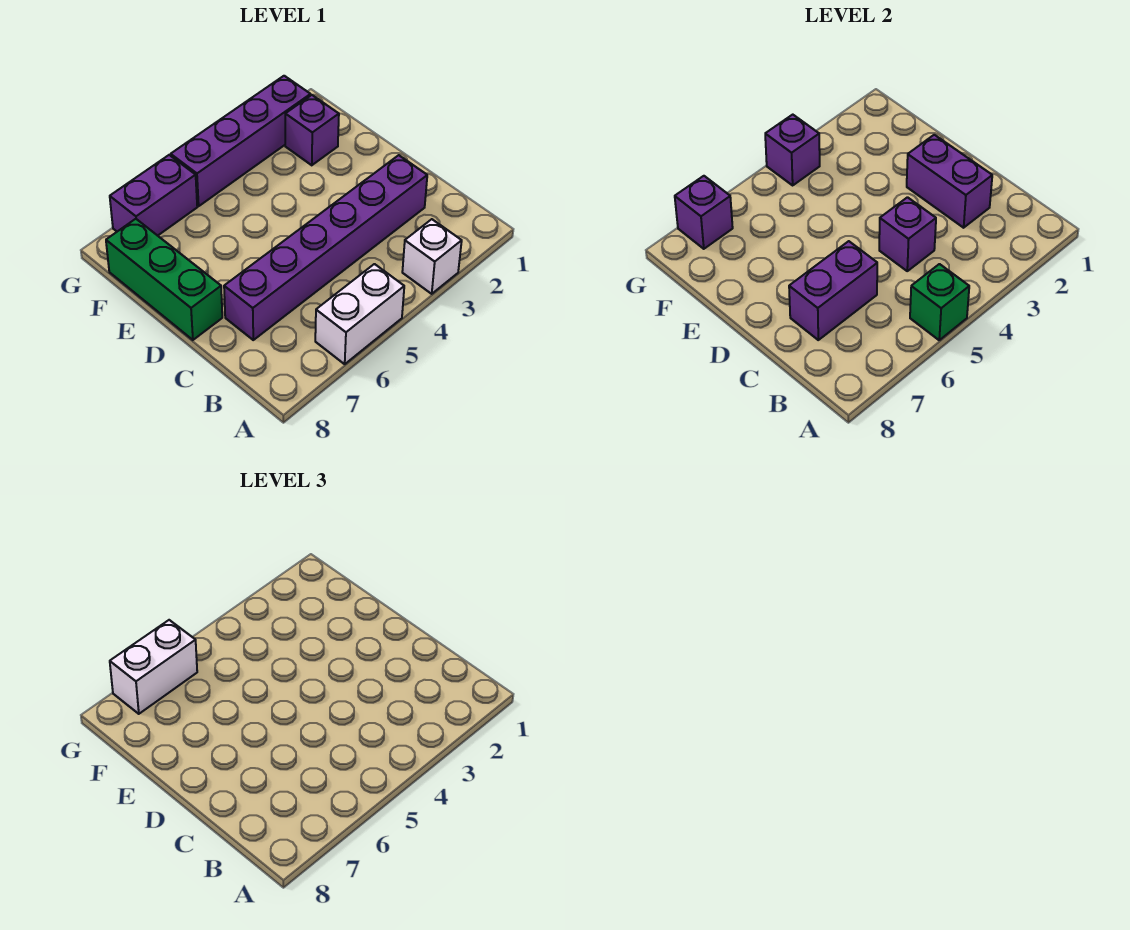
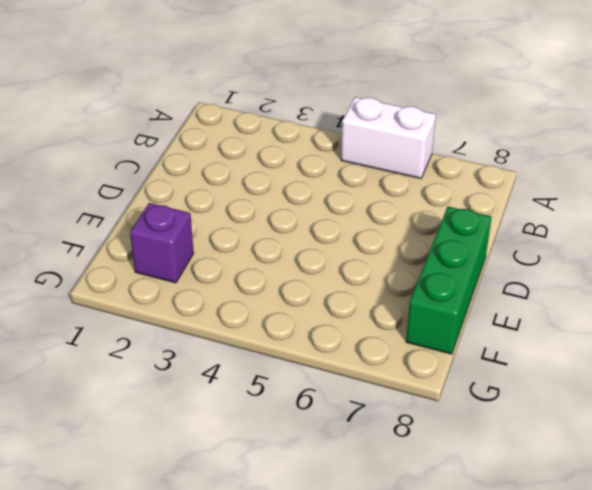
none -> white 1x1 brick [402,219,462,294]
none -> purple 1x6 brick [224,155,427,340]
none -> purple 1x4 brick [171,76,311,206]

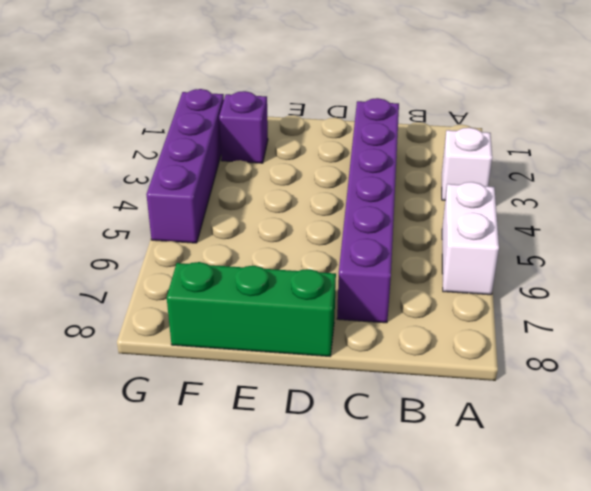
none -> purple 1x2 brick [110,155,197,236]
none -> green 1x1 brick [910,264,969,340]
none -> purple 1x2 brick [907,135,992,228]

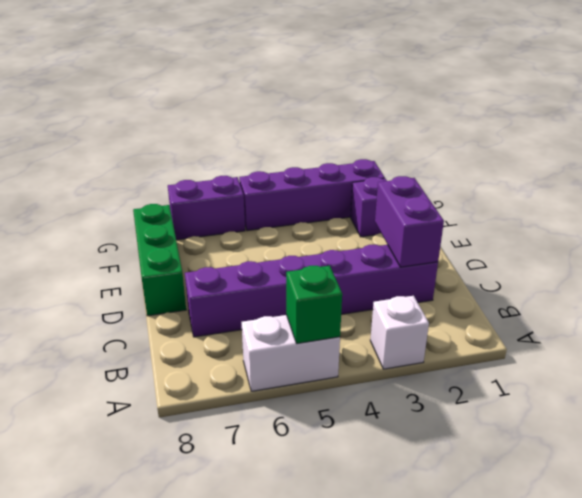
none -> purple 1x1 brick [879,197,936,271]
none -> purple 1x2 brick [789,241,877,340]
none -> purple 1x1 brick [765,115,820,185]

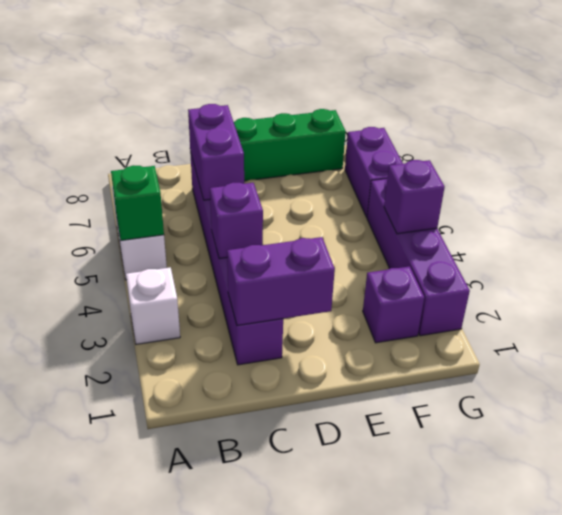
none -> purple 1x1 brick [675,176,733,249]
none -> white 1x2 brick [110,620,197,714]

